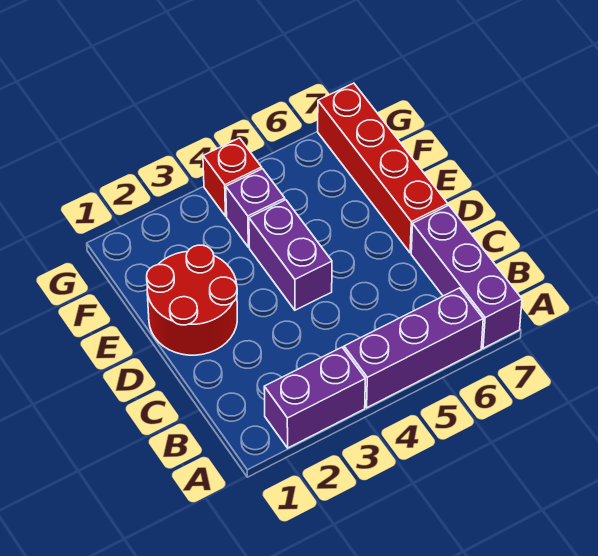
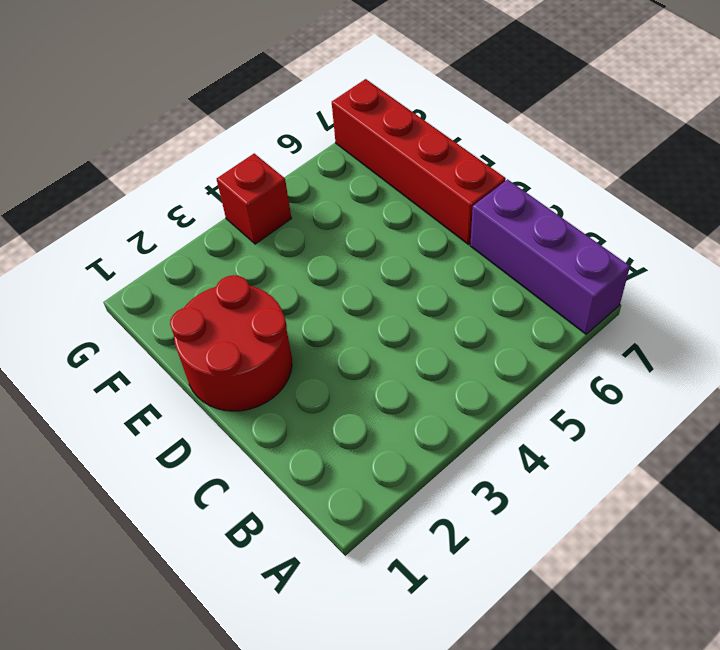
none -> purple 1x2 brick [264,347,365,448]
none -> purple 1x3 brick [344,288,483,408]

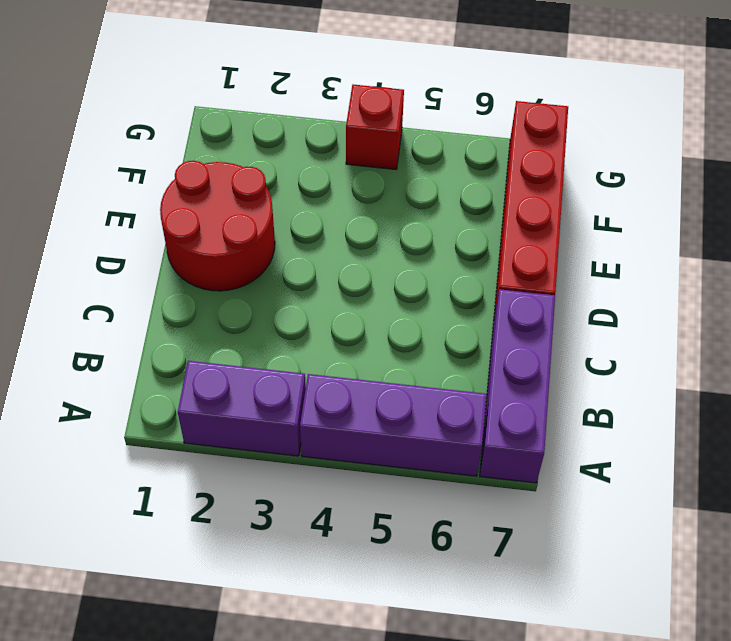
none -> purple 1x2 brick [249,200,332,310]
none -> purple 1x1 brick [226,169,285,247]

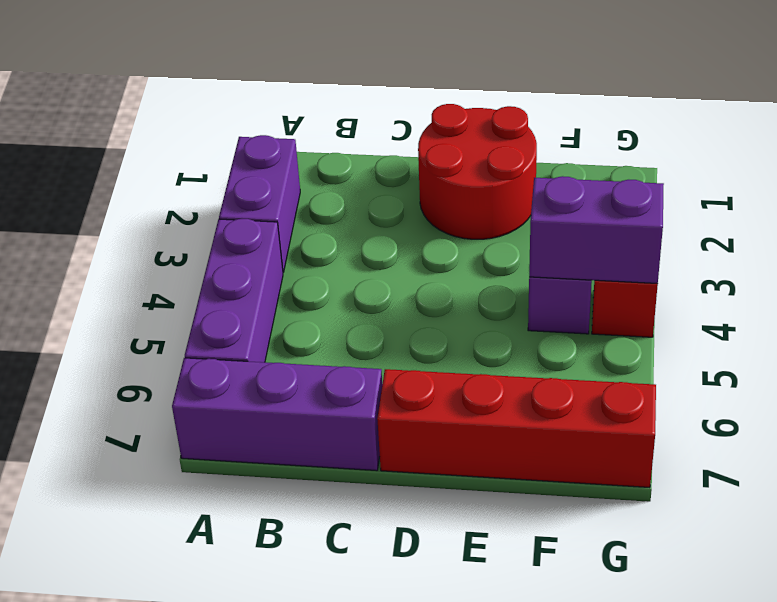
purple 1x2 brick [529,176,664,284] -> purple 1x2 brick moved to [249,200,332,310]

